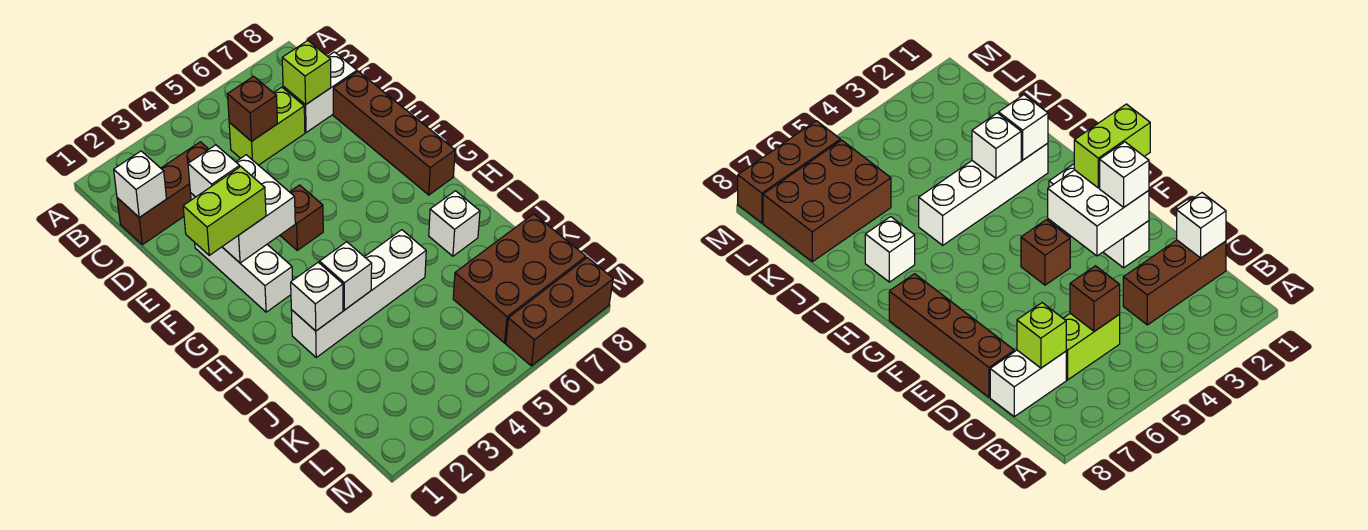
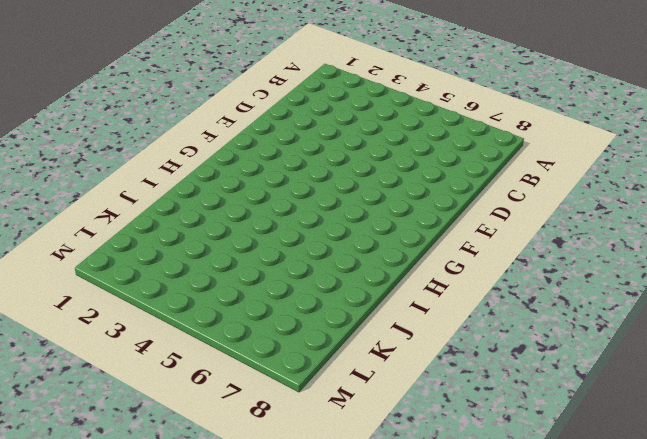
none -> brown 1x3 brick [117,142,209,245]
none -> lime 1x2 brick [229,87,305,165]
none -> white 1x2 brick [283,52,357,133]

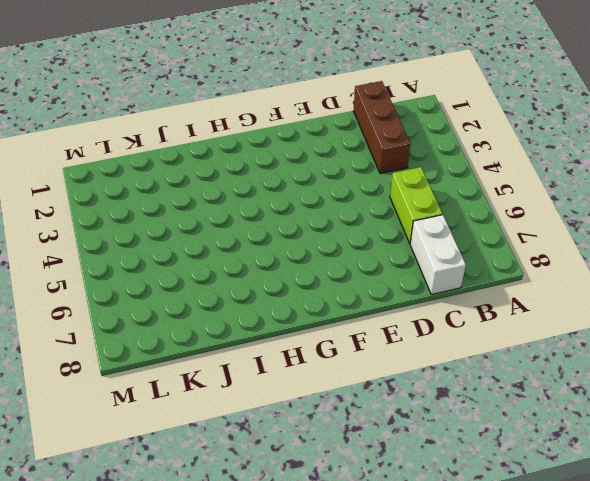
none -> brown 1x4 brick [333,71,455,195]
none -> white 1x3 brick [195,243,293,312]
none -> brown 1x1 brick [280,185,323,250]

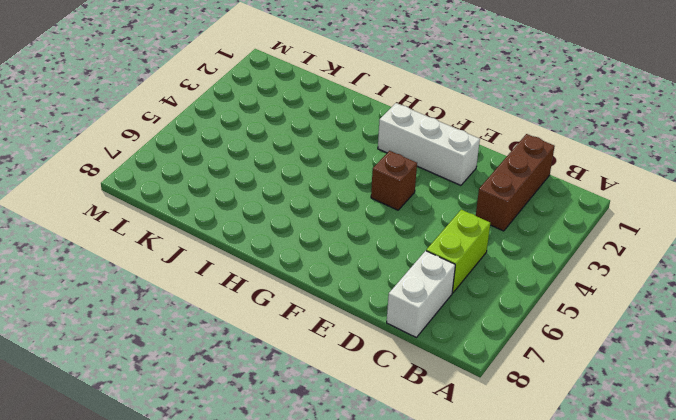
none -> brown 1x4 brick [333,71,455,195]
none -> white 1x4 brick [291,230,426,357]
none -> white 1x1 brick [429,191,480,256]

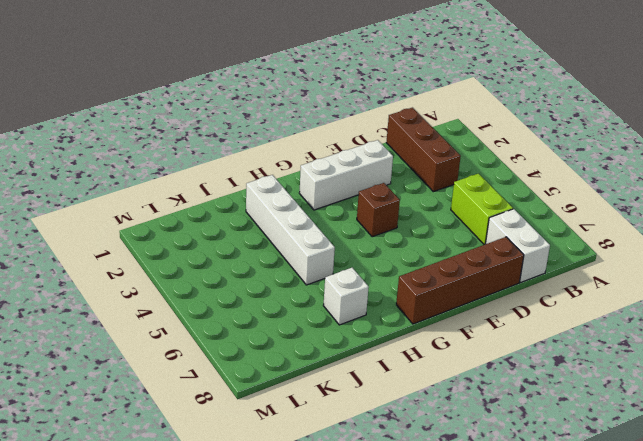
none -> brown 2x3 brick [453,214,586,343]
none -> brown 1x3 brick [506,257,613,366]
none -> white 1x1 brick [114,151,166,217]

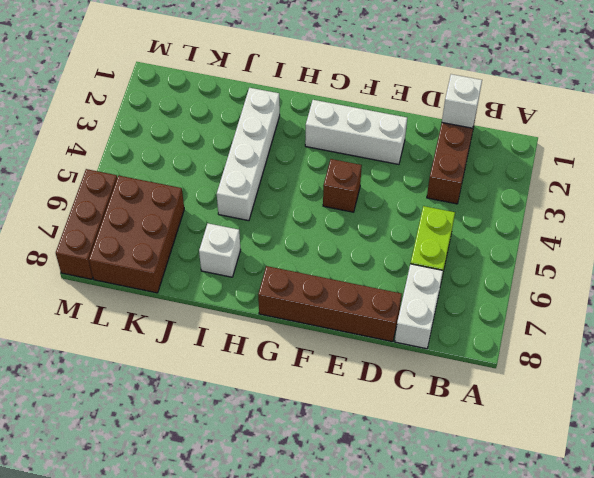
none -> brown 1x1 brick [227,76,277,141]
none -> lime 1x1 brick [282,41,331,105]
none -> white 2x2 brick [191,155,295,263]

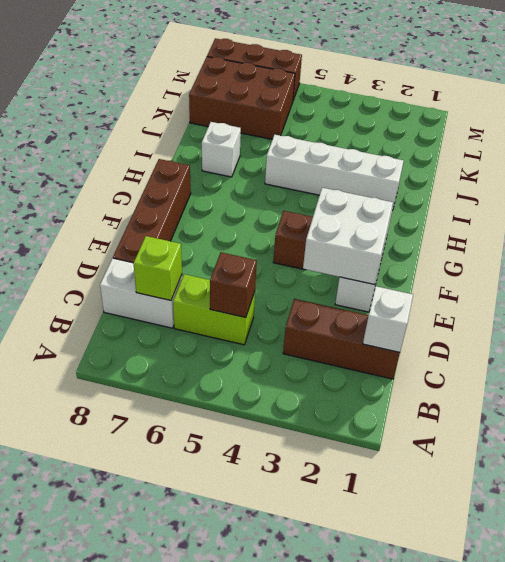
none -> white 1x1 brick [291,262,343,331]
none -> white 1x1 brick [320,242,372,310]
none -> white 1x1 brick [188,145,240,197]

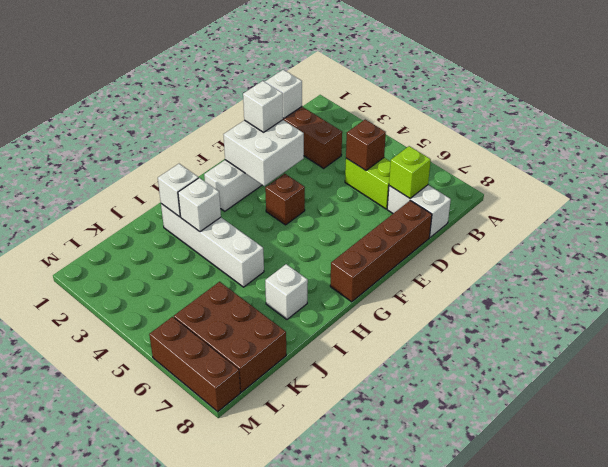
none -> lime 1x2 brick [183,167,266,255]

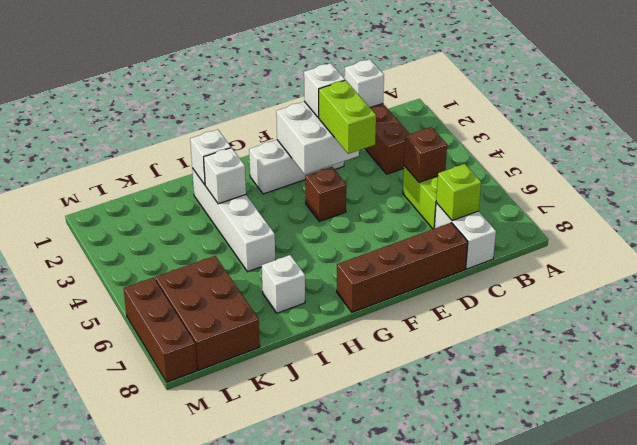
lime 1x2 brick [319,80,376,154] -> lime 1x2 brick moved to [183,167,266,255]

